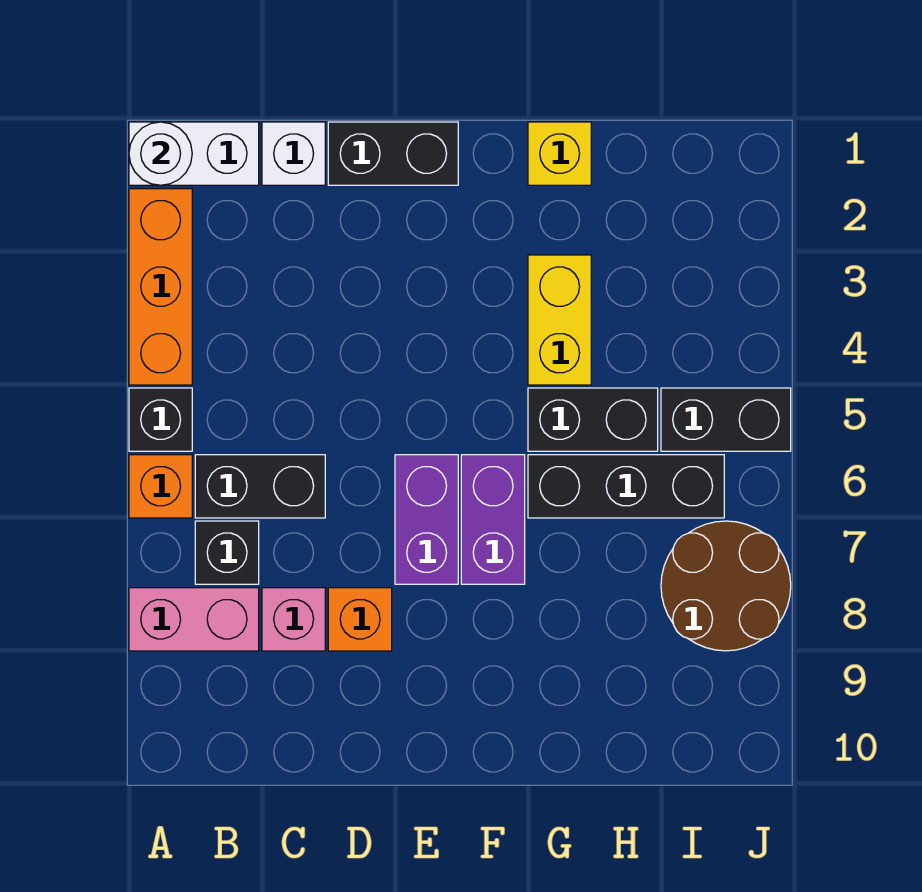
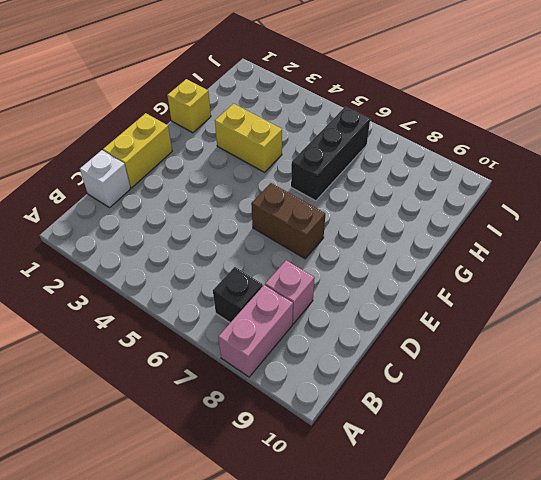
yellow 1x2 brick [103,113,172,188] -> black 1x2 brick [328,122,458,185]
brown 1x2 brick [251,183,325,259] -> purple 1x2 brick [395,455,458,584]
none -> white 1x2 brick [129,122,259,185]
none -> orange 1x3 brick [129,189,192,385]
none -> black 1x1 brick [129,388,192,451]

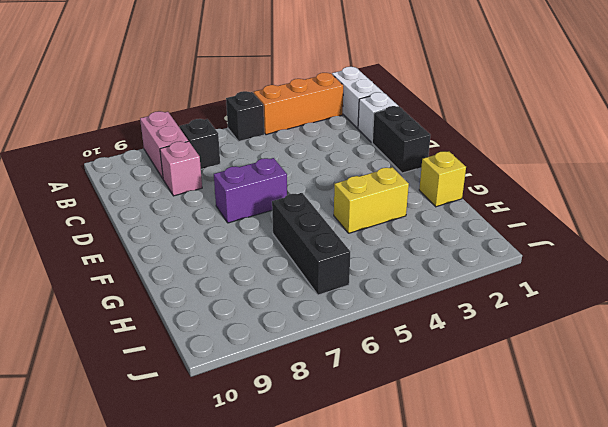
none -> orange 1x1 brick [129,455,192,518]
none -> black 1x2 brick [195,455,325,518]
none -> orange 1x1 brick [328,588,392,651]

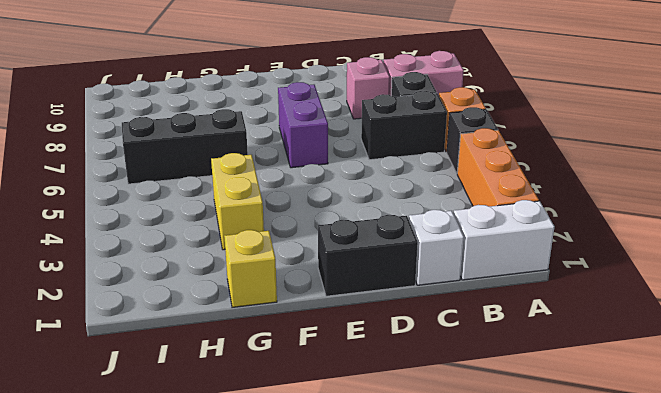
none -> orange 1x1 brick [328,588,392,651]
none -> purple 1x2 brick [461,455,525,584]
none -> black 1x2 brick [528,388,658,451]

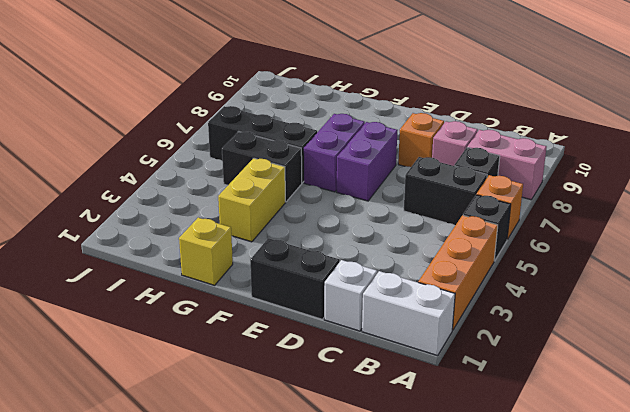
none -> black 1x2 brick [661,388,791,451]
none -> brown 2x2 round brick [661,521,791,651]
none -> white 1x1 round brick [129,122,192,185]

